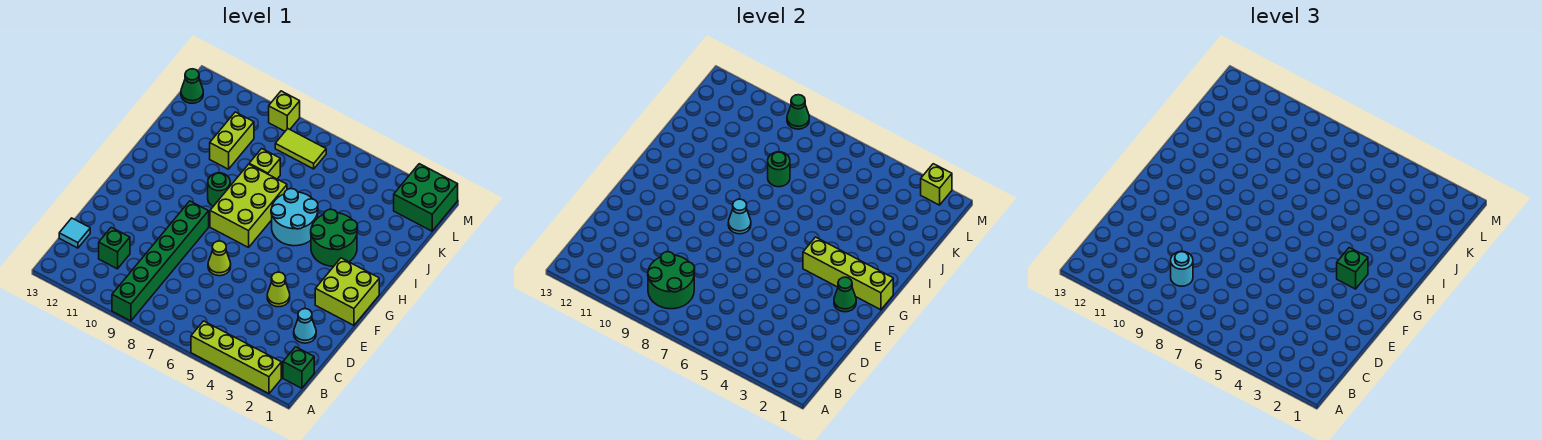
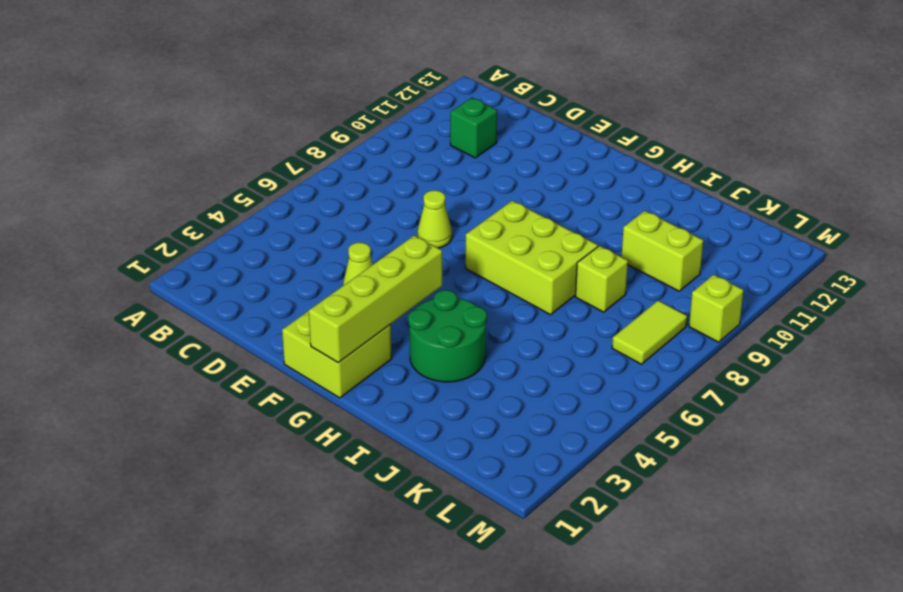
none -> lime 1x4 brick [191,321,281,394]
none -> green 1x6 brick [112,201,209,321]
none -> green 1x1 brick [283,347,314,388]

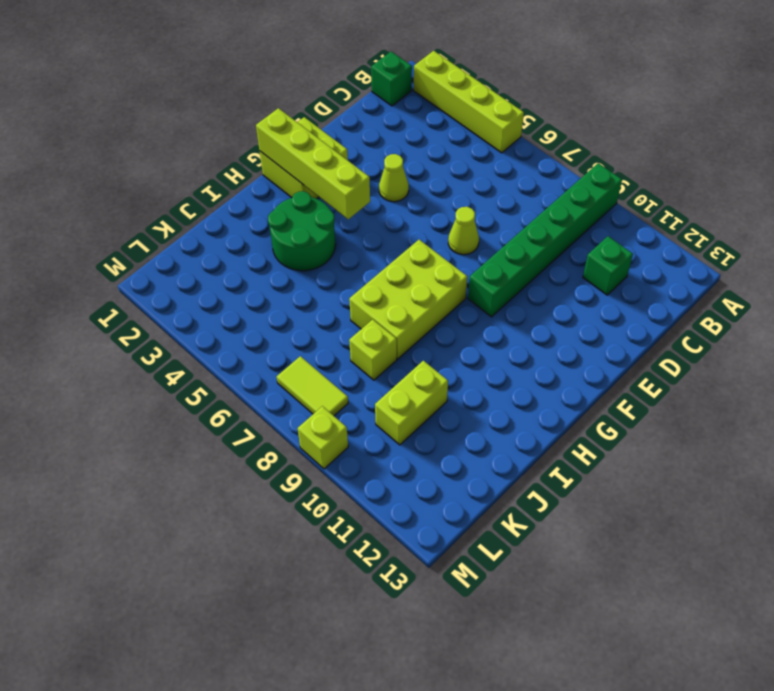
none -> cyan 1x1 tile [59,218,90,248]
none -> cyan 1x1 cone [294,309,316,343]
none -> cyan 2x2 round brick [271,189,318,246]

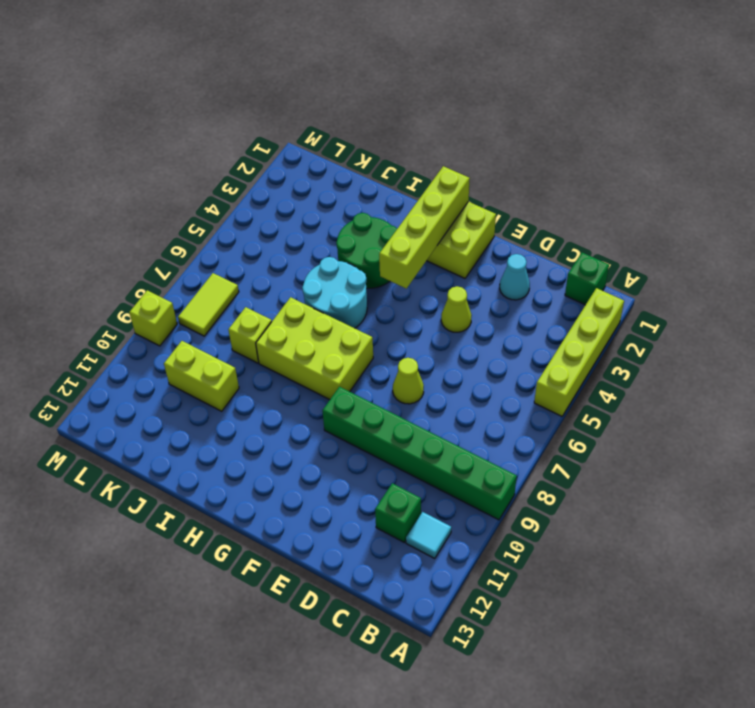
cyan 1x1 tile [406,512,451,558] -> cyan 1x1 tile moved to [59,218,90,248]
none -> green 1x1 round brick [208,173,230,206]
none -> green 2x2 brick [394,164,458,231]
none -> green 1x1 cone [181,69,203,103]

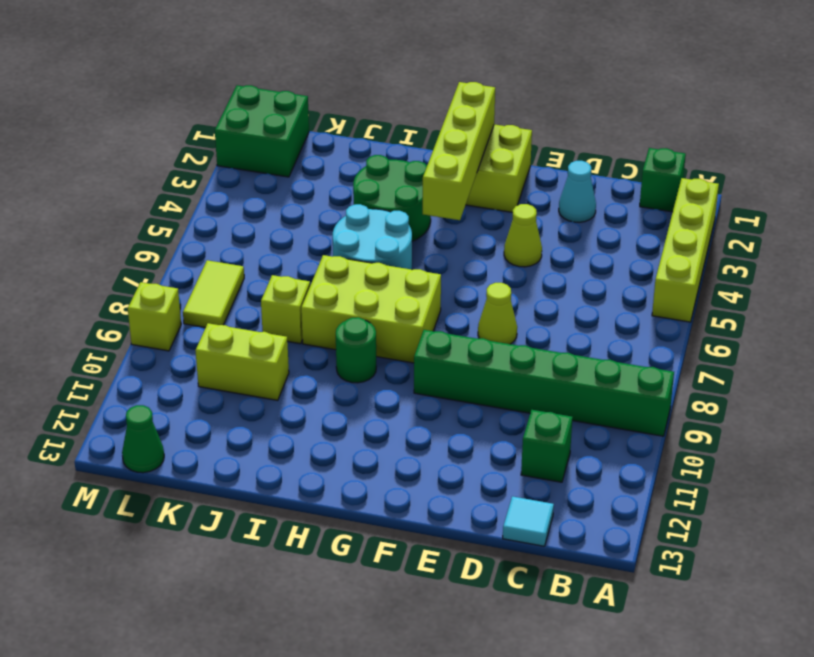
none -> green 2x2 round brick [648,252,695,309]
none -> green 1x1 cone [834,277,856,312]
none -> cyan 1x1 cone [728,199,751,234]

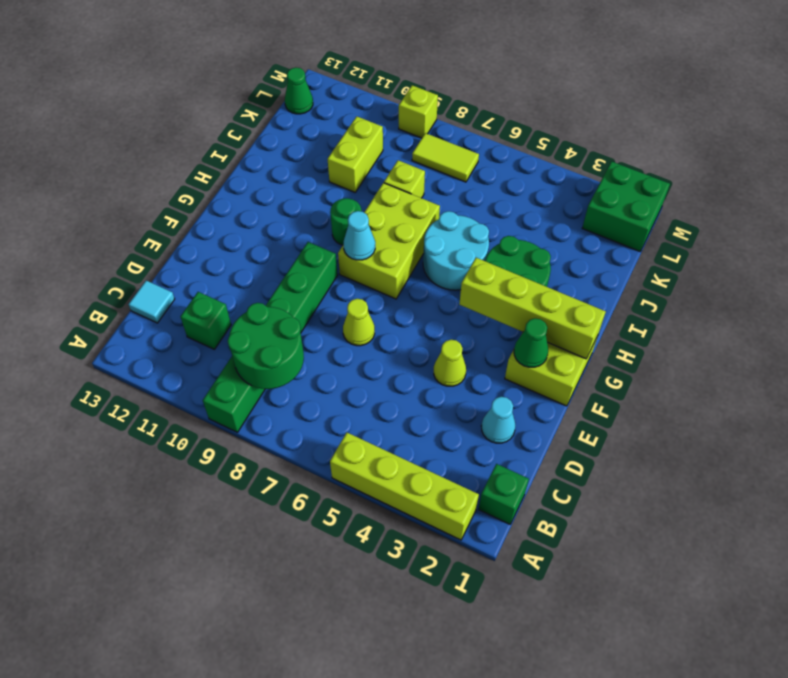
none -> green 1x1 round brick [768,152,790,187]
none -> lime 1x1 brick [921,164,952,205]
none -> green 1x1 cone [787,95,809,129]

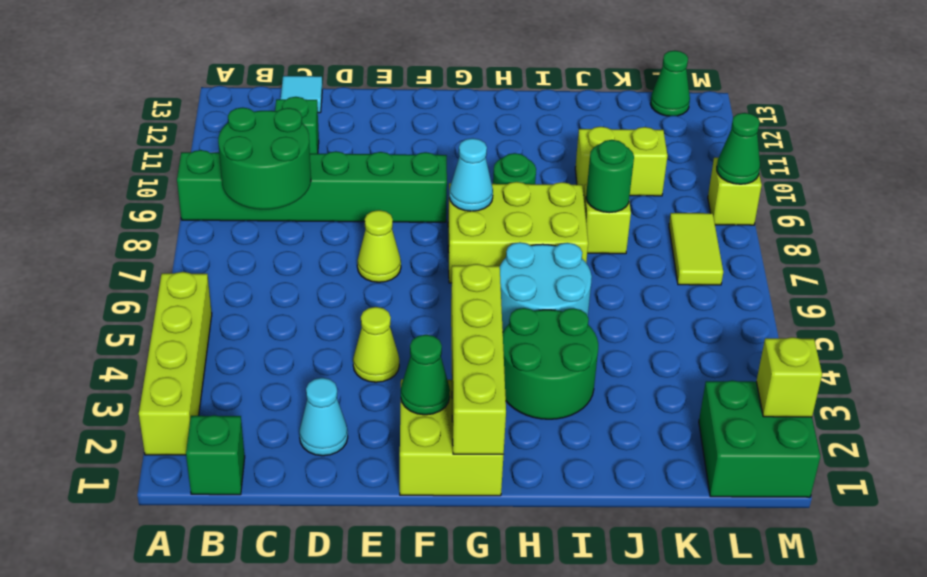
none -> cyan 1x1 round brick [1171,251,1193,286]
none -> green 1x1 brick [1337,248,1368,289]

